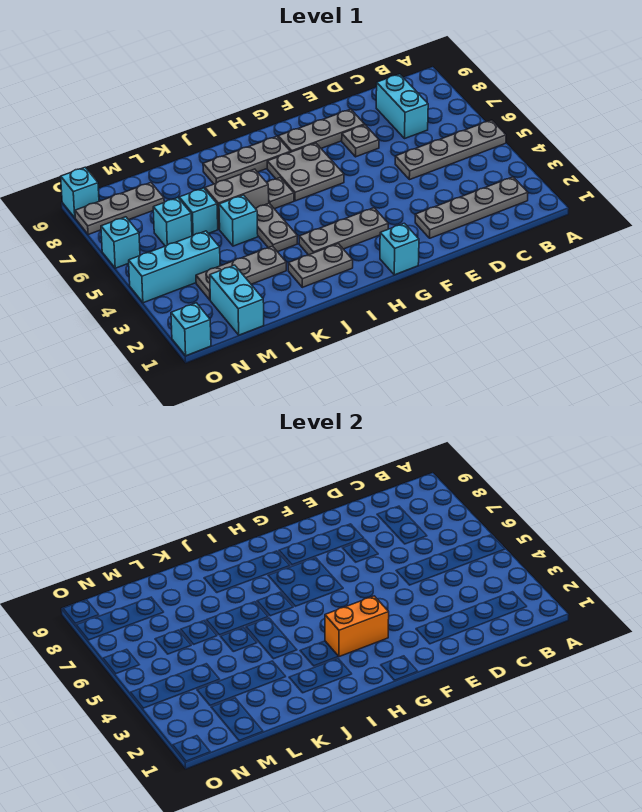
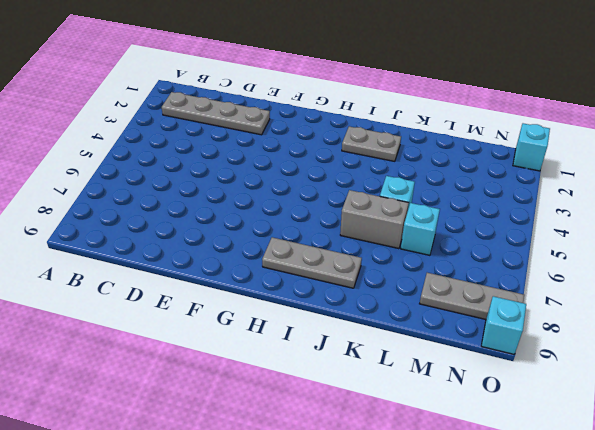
none -> grey 1x4 plate [395,120,506,180]
none -> cyan 1x2 brick [376,74,428,138]
none -> grey 1x1 plate [342,125,379,157]

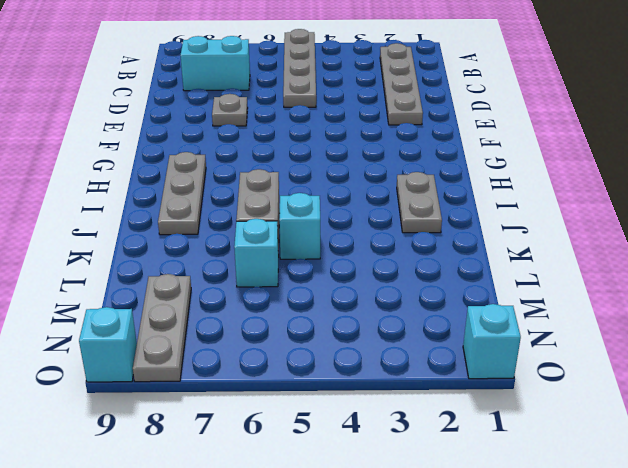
none -> grey 1x3 plate [278,109,365,152]
none -> cyan 1x1 brick [380,223,419,275]
none -> grey 1x3 plate [299,208,388,255]

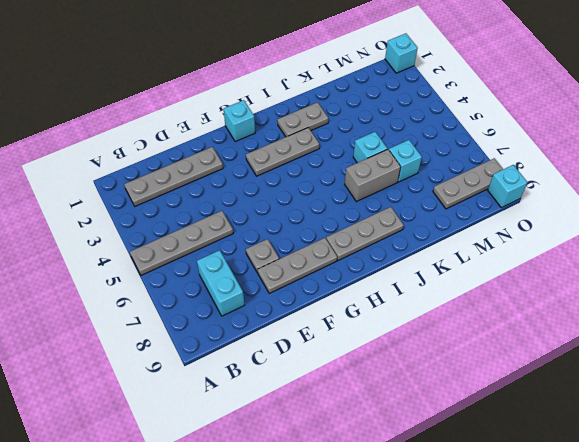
none -> grey 2x2 plate [267,143,344,201]
none -> grey 1x1 plate [267,178,294,209]
none -> grey 1x2 plate [255,203,298,252]

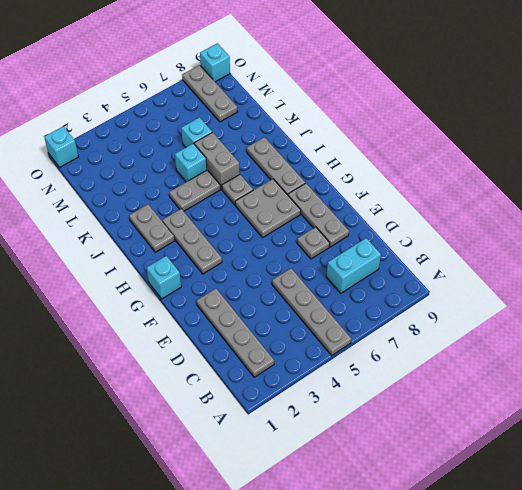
none -> grey 1x3 plate [196,246,286,300]
none -> cyan 1x2 brick [210,265,264,335]
none -> cyan 1x3 brick [129,231,220,303]

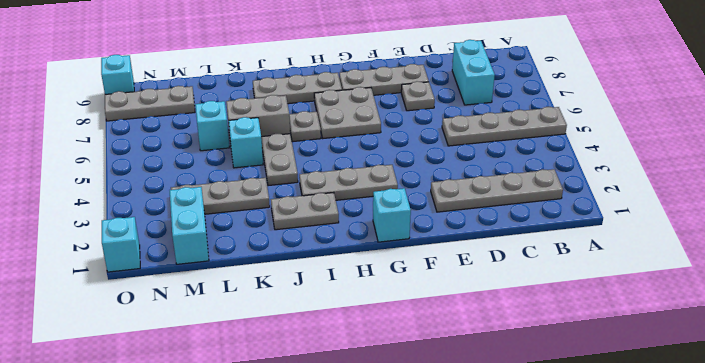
none -> cyan 1x3 brick [129,231,220,303]
none -> cyan 1x1 brick [153,198,192,246]
none -> cyan 1x1 brick [101,217,140,268]

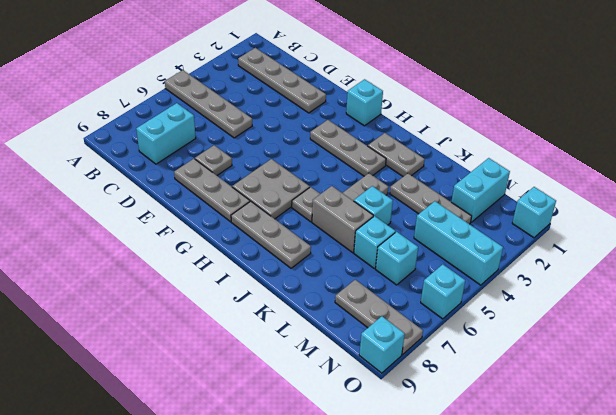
none -> orange 1x2 brick [325,596,389,657]

